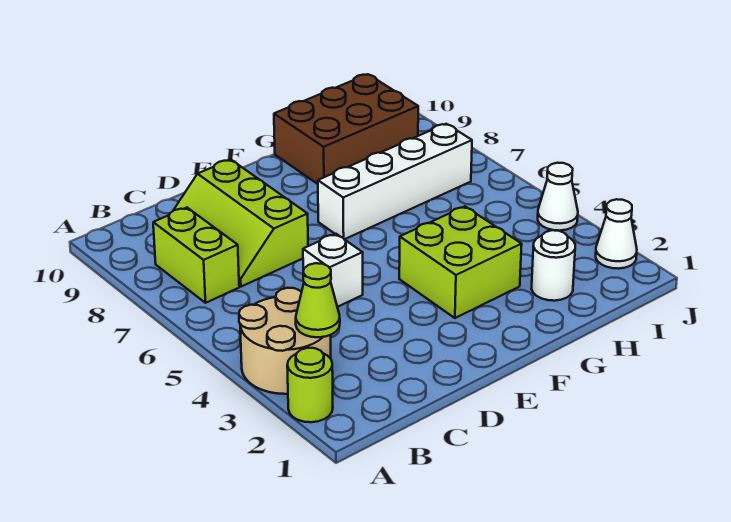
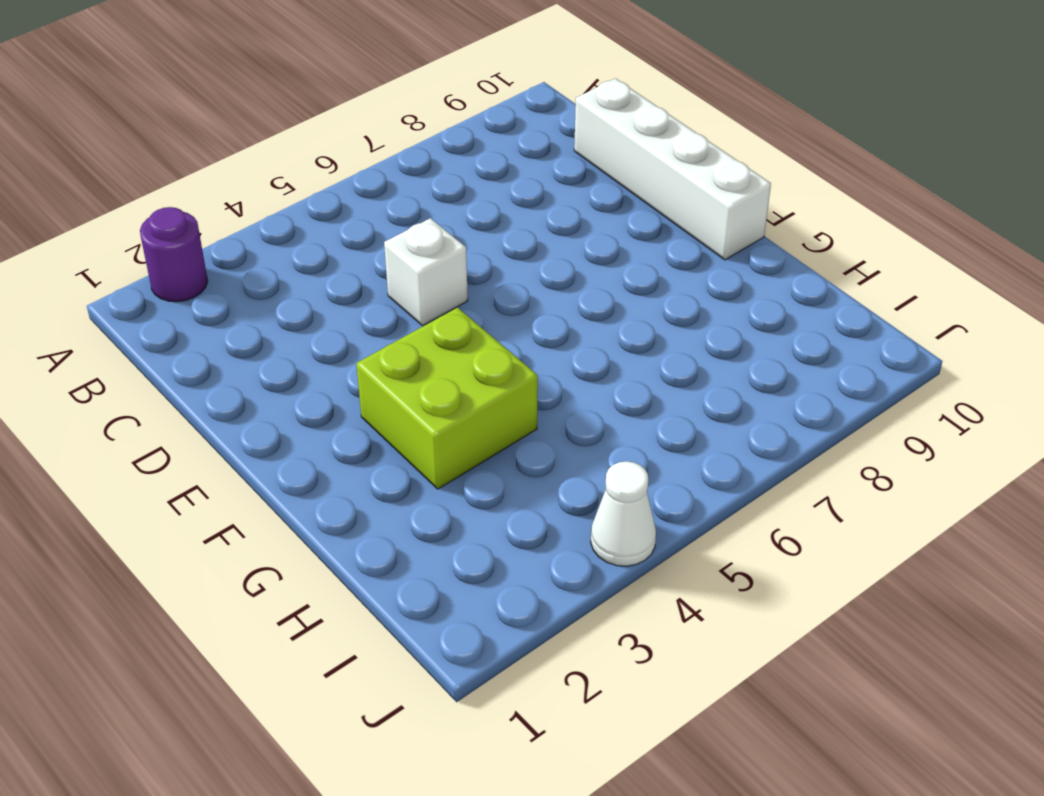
purple 1x1 round brick [140,207,208,302] -> lime 1x1 round brick [287,348,333,422]
white 1x4 brick [574,78,771,260] -> white 1x4 brick moved to [318,124,472,239]
none -> tan 2x2 round brick [239,288,331,394]
none -> lime 1x2 brick [153,208,239,303]
none -> lime 2x3 slope [173,160,308,287]

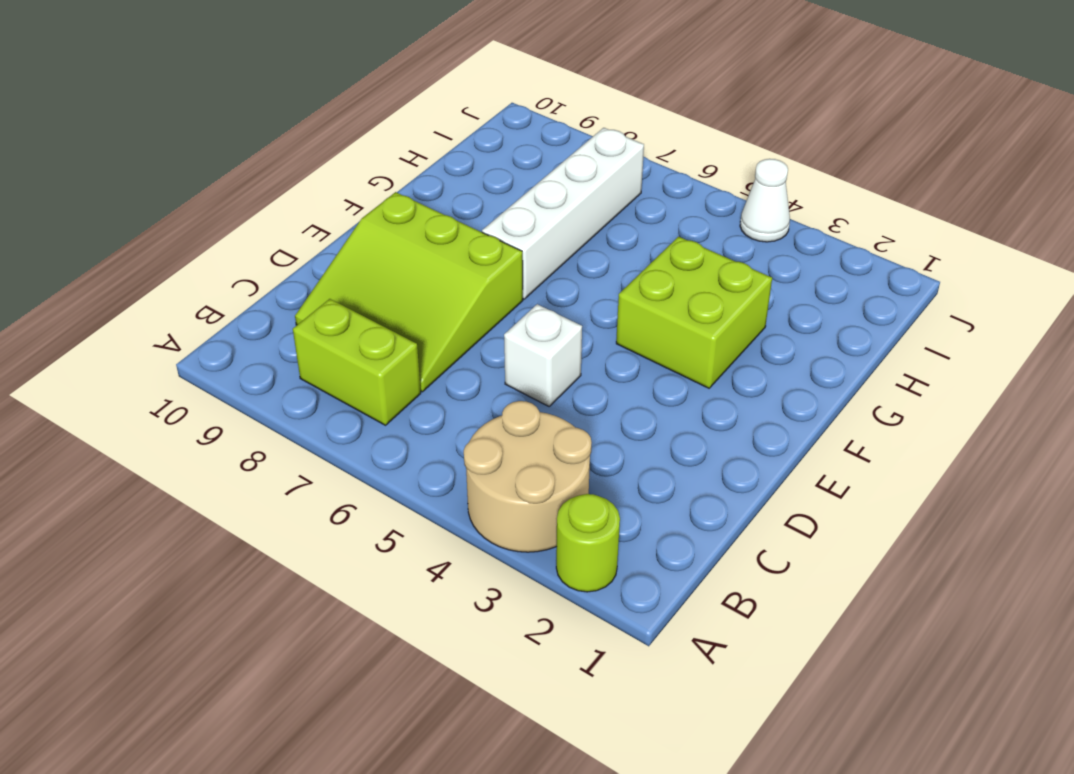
lime 3x3 slope [295,192,523,392] -> lime 2x3 slope [173,160,308,287]
none -> brown 2x3 brick [274,74,418,184]
none -> white 1x1 round brick [532,230,575,301]
none -> white 1x1 cone [596,199,637,269]

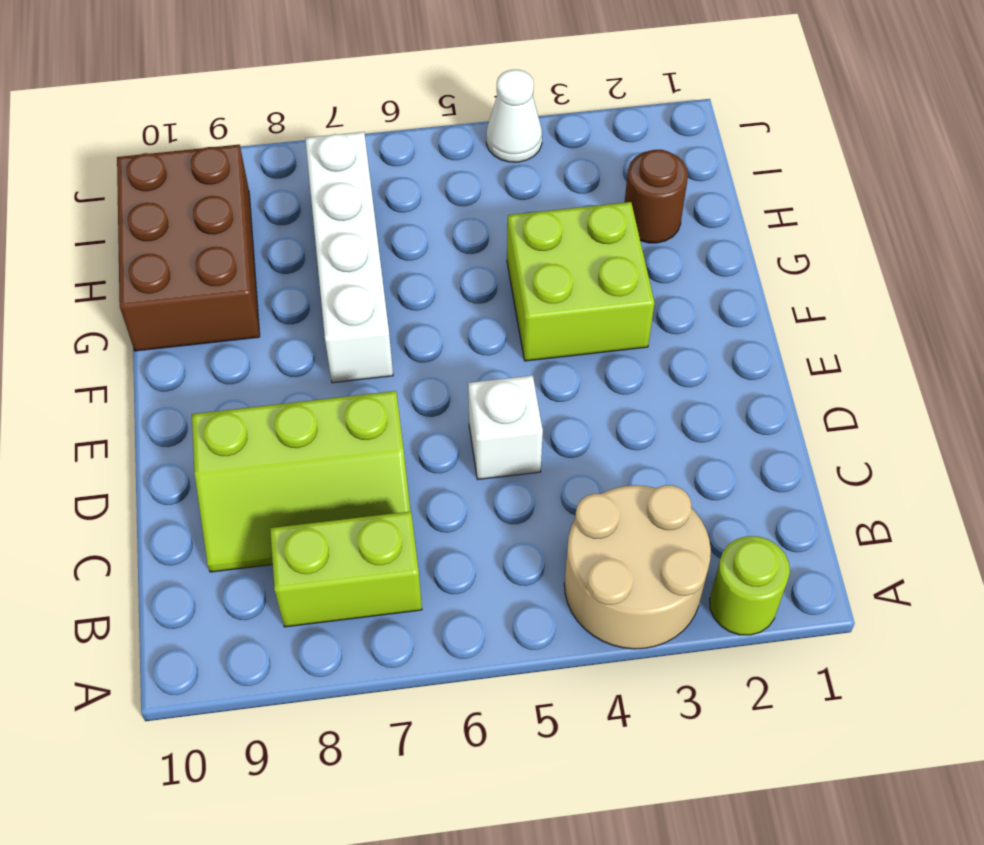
brown 1x1 round brick [624,150,688,243] -> white 1x1 round brick [532,230,575,301]
none -> white 1x1 cone [596,199,637,269]
none -> lime 1x1 cone [296,263,340,337]

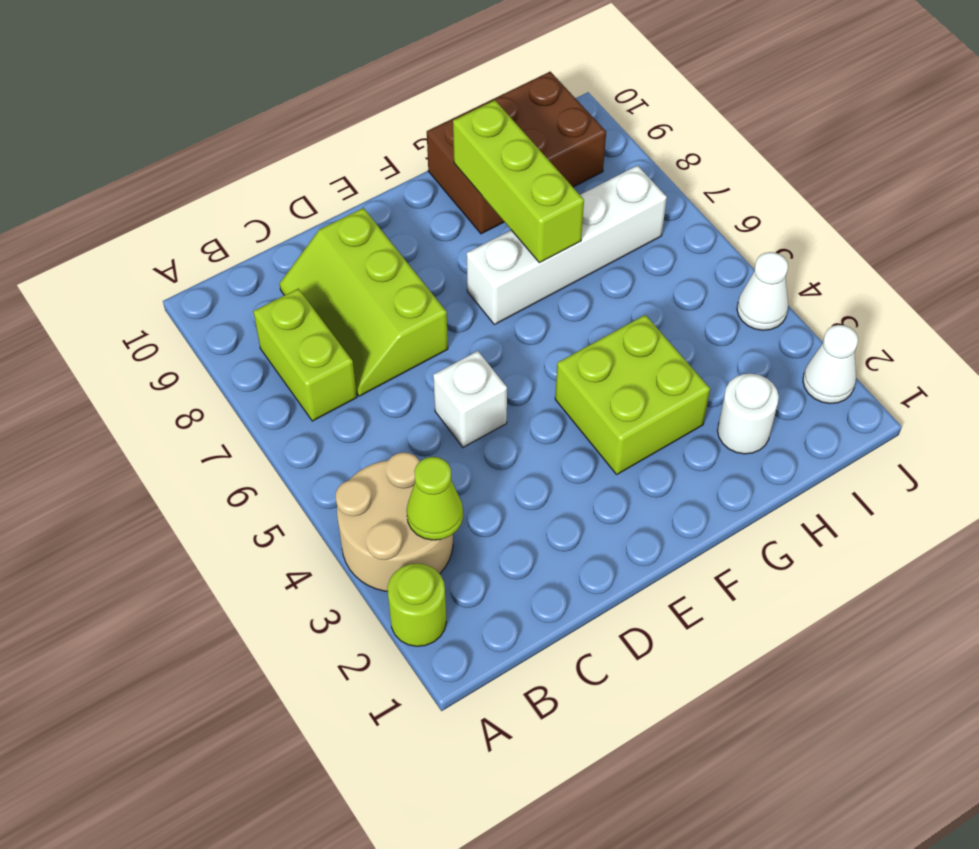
lime 1x3 brick [453,100,584,263] -> none

